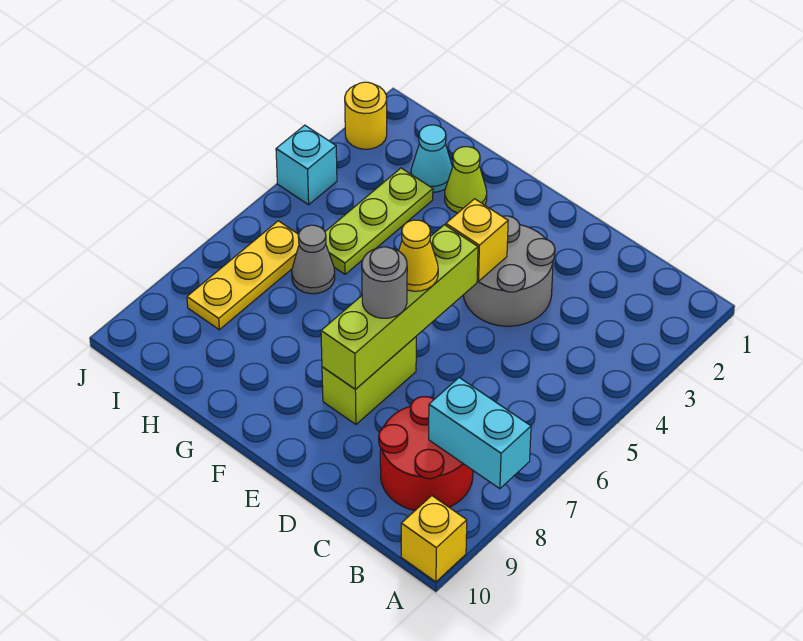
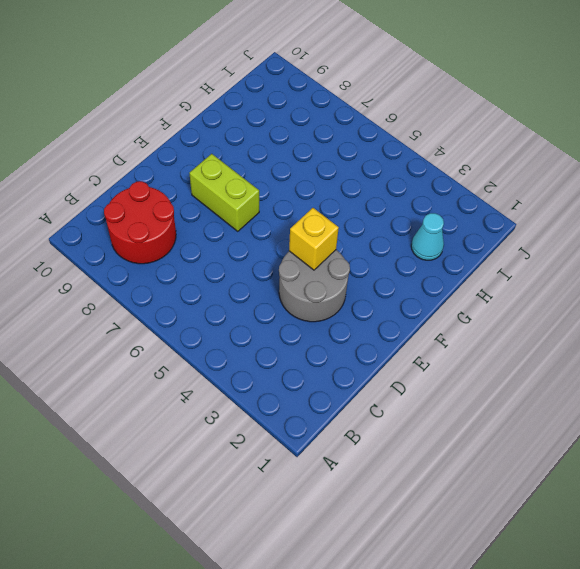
none -> yellow 1x1 brick [401,496,467,582]
none -> lime 1x1 cone [445,147,487,213]
none -> lime 1x3 plate [325,168,433,274]

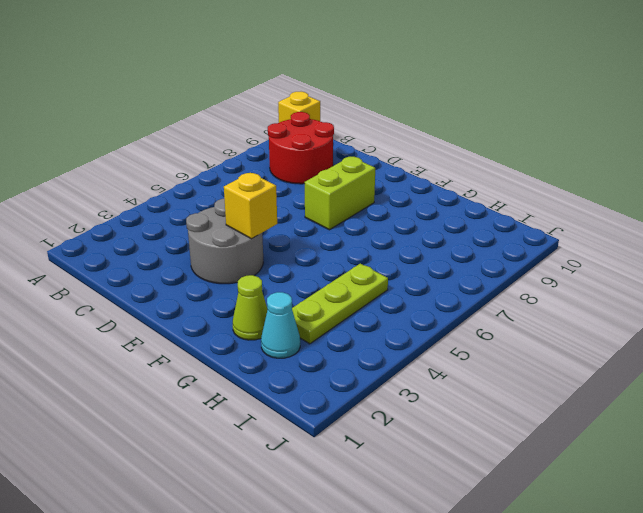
none -> grey 1x1 cone [292,225,335,294]
none -> yellow 1x3 plate [187,221,299,330]
none -> yellow 1x1 round brick [345,82,387,149]

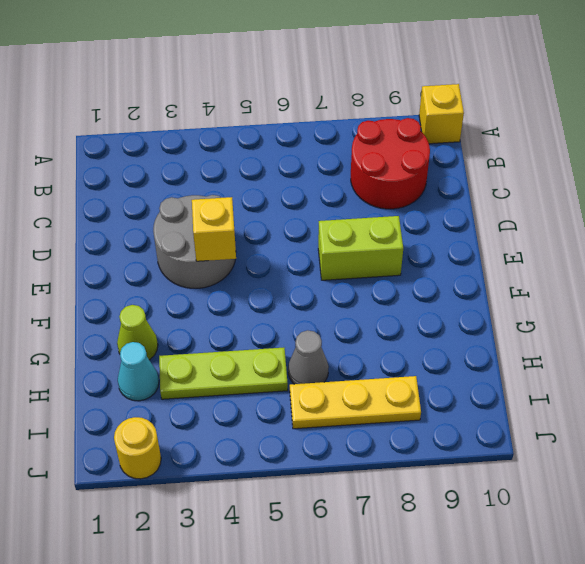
none -> cyan 1x1 brick [276,125,337,205]
none -> cyan 1x2 brick [429,378,531,489]
none -> lime 1x4 brick [321,225,478,389]

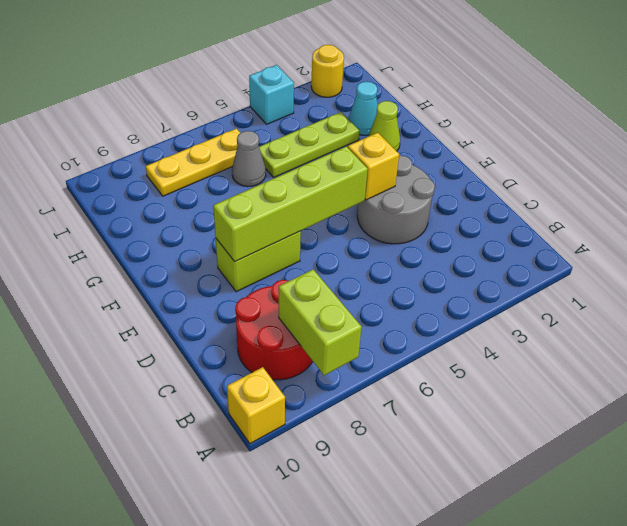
lime 1x2 brick [279,269,362,375] -> cyan 1x2 brick [429,378,531,489]
none -> yellow 1x1 cone [399,220,438,291]
none -> grey 1x1 round brick [362,247,407,318]

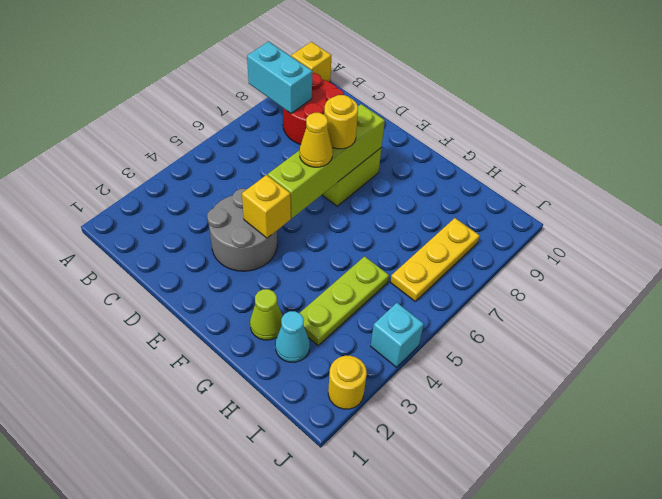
yellow 1x1 round brick [324,95,358,149] -> grey 1x1 round brick [362,247,407,318]
none -> grey 1x1 cone [292,225,335,294]

